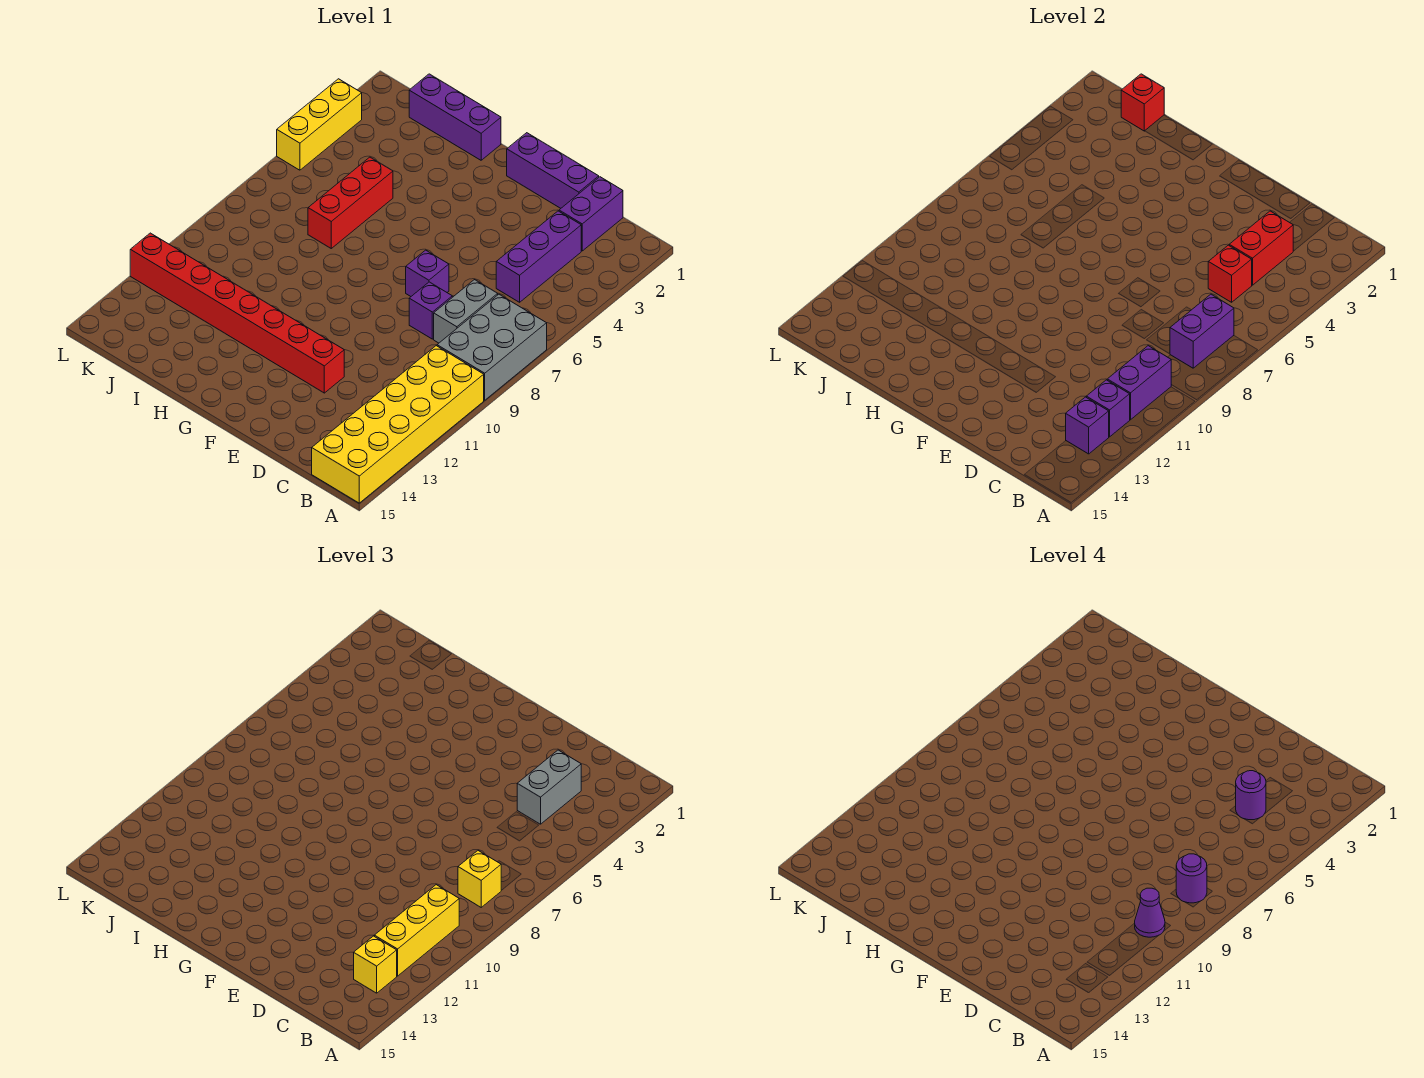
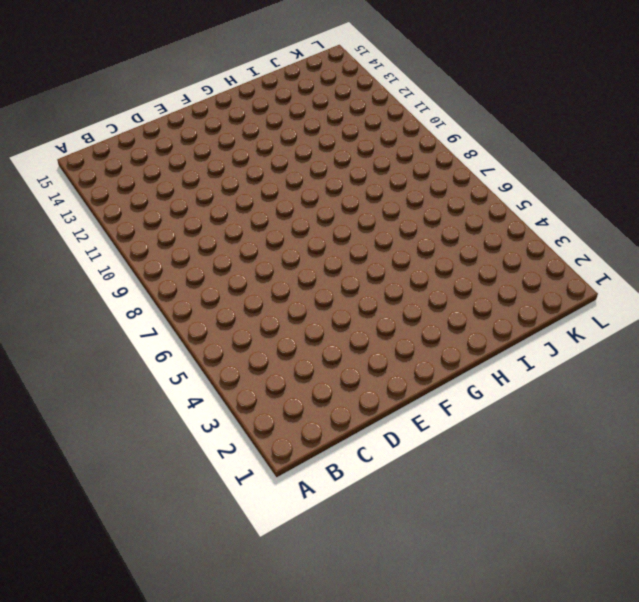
none -> grey 2x3 brick [437,294,547,400]
none -> yellow 2x6 brick [312,346,484,503]
none -> purple 1x2 brick [559,177,623,251]

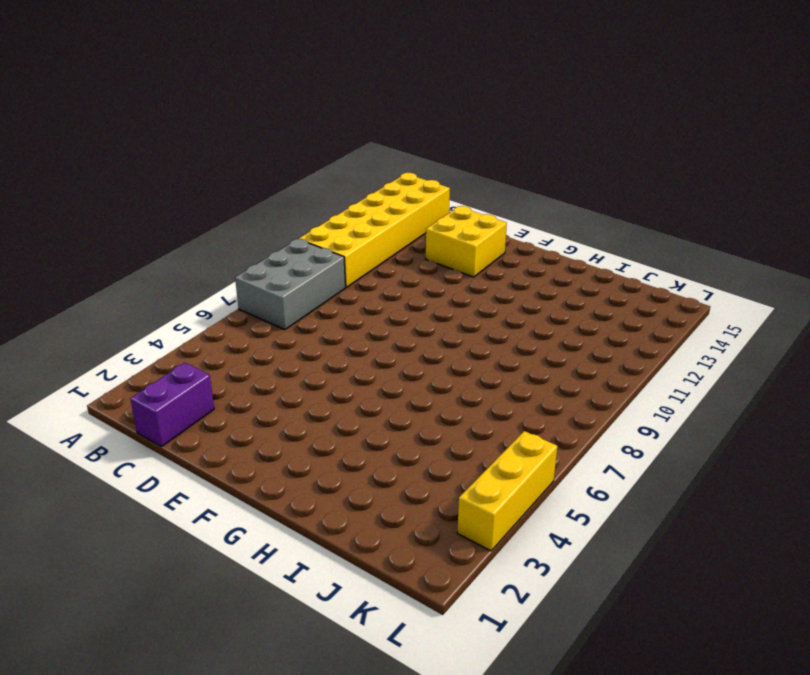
yellow 2x2 brick [426,206,507,277] -> none
none -> purple 1x3 brick [496,211,581,302]
none -> grey 1x2 brick [434,280,498,343]
none -> purple 1x3 brick [507,133,599,208]

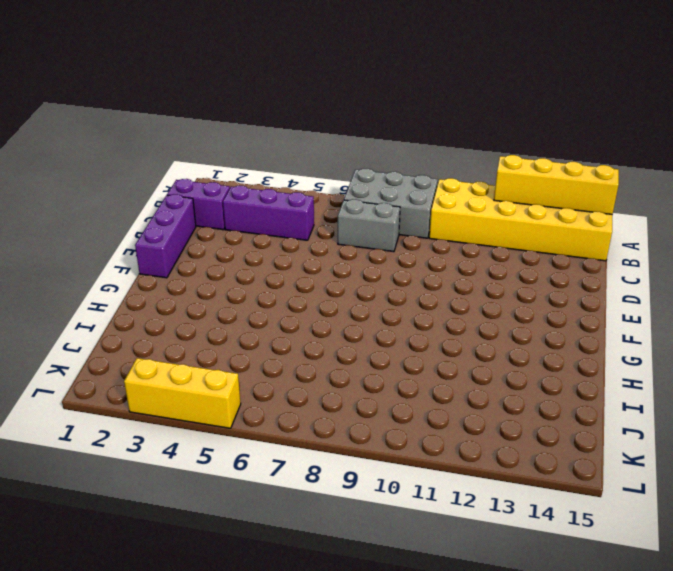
yellow 1x4 brick [494,155,619,214] -> none
none -> purple 1x1 brick [409,282,452,339]
none -> purple 1x1 brick [406,250,449,296]
none -> red 1x8 brick [130,233,344,393]

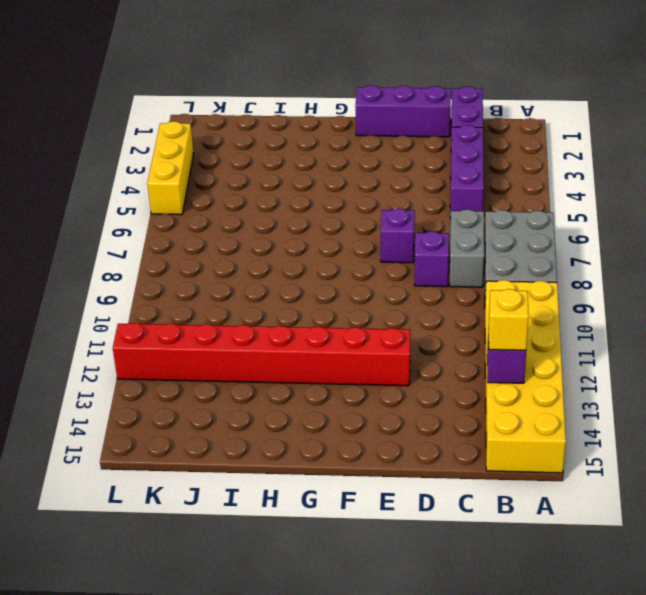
none -> purple 1x3 brick [409,74,501,160]
none -> red 1x3 brick [308,157,393,248]
none -> purple 1x2 brick [1170,294,1234,368]

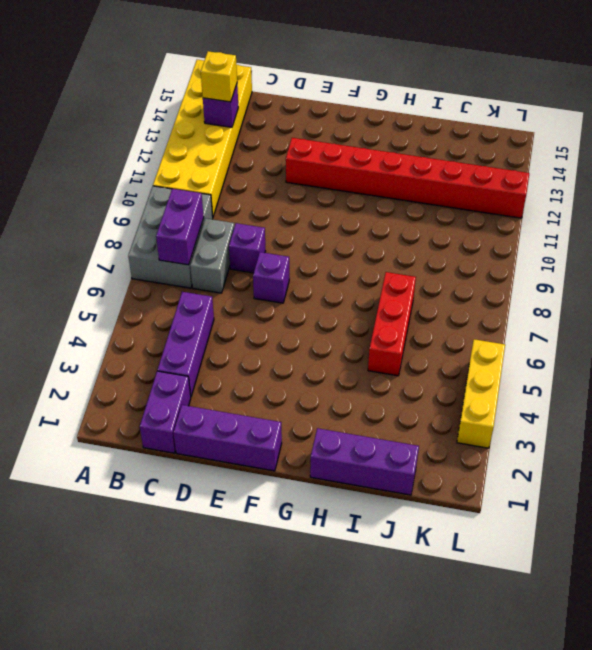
none -> purple 1x2 brick [1107,346,1171,420]
none -> purple 1x1 brick [1086,380,1130,437]
none -> red 1x2 brick [1229,211,1293,285]

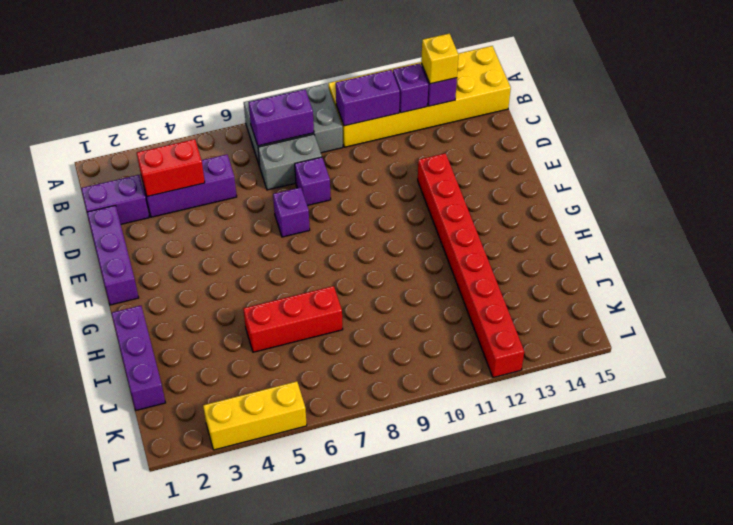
none -> red 1x1 brick [1208,245,1252,302]
none -> red 1x1 brick [1121,74,1164,131]
none -> yellow 1x1 brick [458,851,501,907]

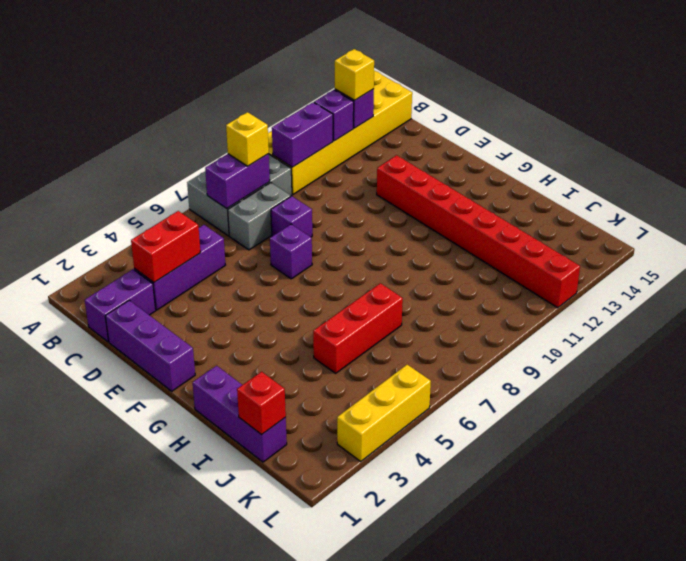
none -> red 1x1 brick [1208,245,1252,302]
none -> yellow 1x3 brick [374,885,459,976]
none -> grey 1x2 brick [517,750,581,824]

